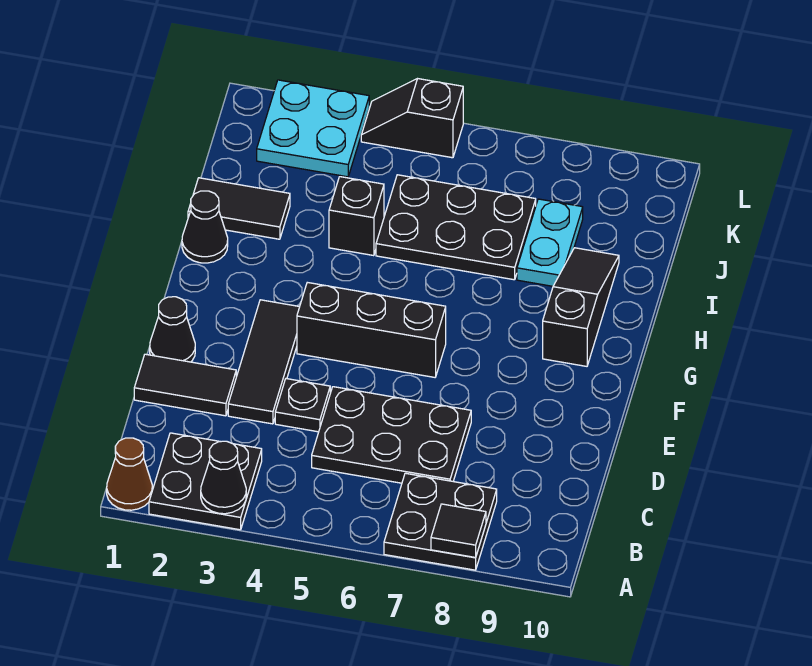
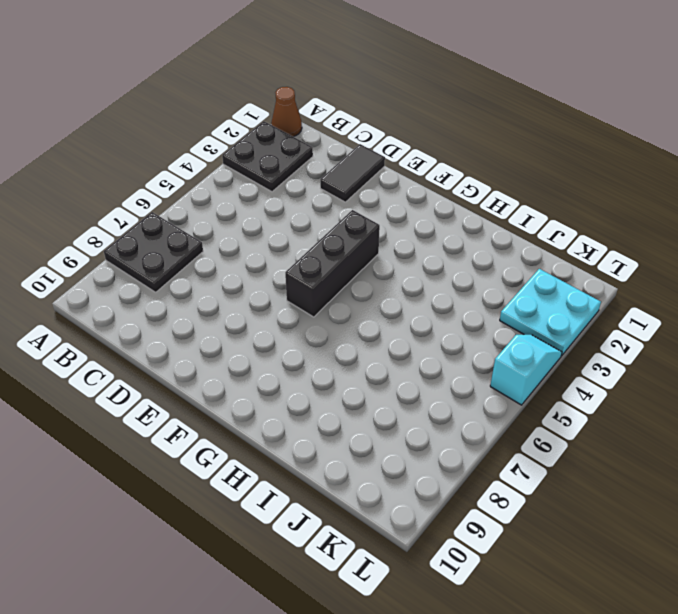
cyan 1x2 slope [490,335,562,405] -> black 1x2 slope [361,79,463,158]
none -> black 2x3 plate [312,387,471,483]
none -> black 1x3 tile [228,300,299,424]
none -> black 1x1 plate [275,379,330,432]

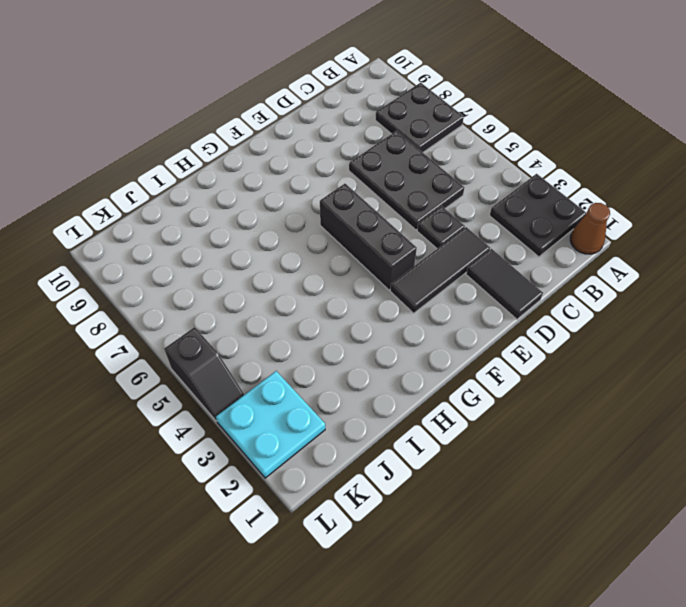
none -> black 1x1 cone [150,297,195,362]
none -> black 1x3 slope [543,248,619,366]
none -> black 1x1 cone [182,191,228,263]

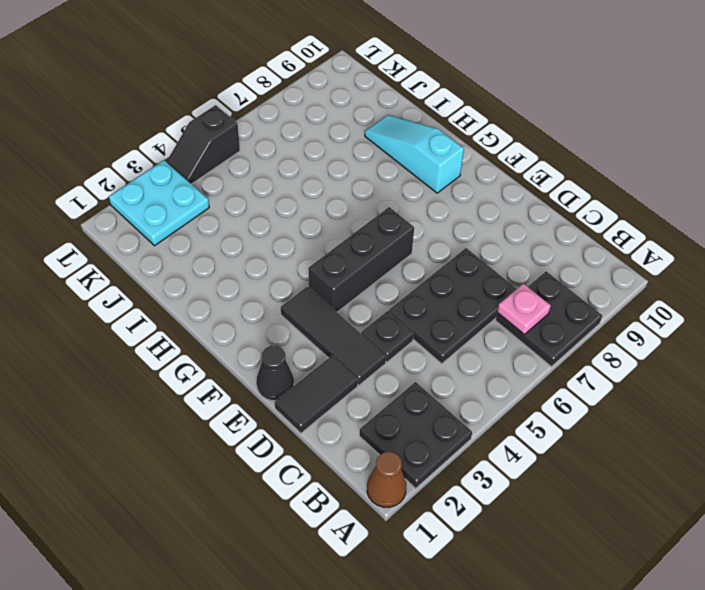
pink 1x1 plate [497,284,551,334] -> none
cyan 1x3 slope [365,115,464,193] -> black 1x3 slope [543,248,619,366]
none -> black 1x1 cone [182,191,228,263]
none -> black 1x2 tile [188,178,290,239]
none -> black 1x1 brick [329,177,384,256]

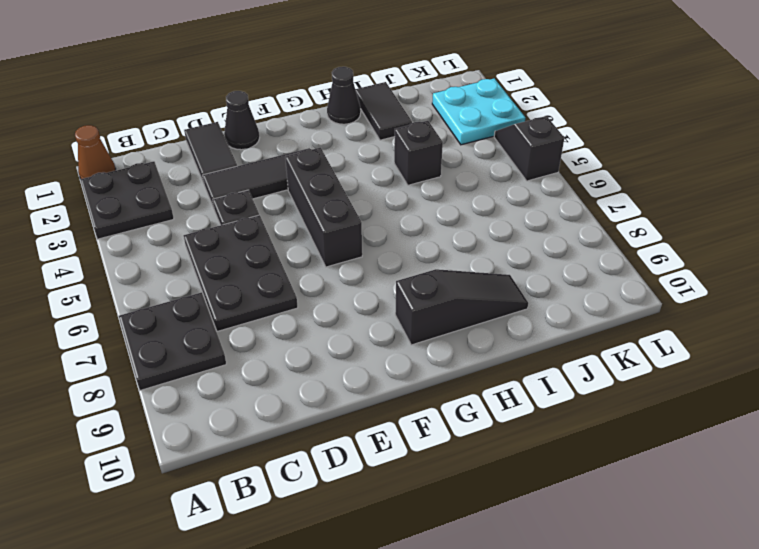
none -> black 2x3 plate [376,175,536,280]
none -> cyan 1x2 plate [517,199,583,286]
none -> black 1x1 cone [201,441,246,514]

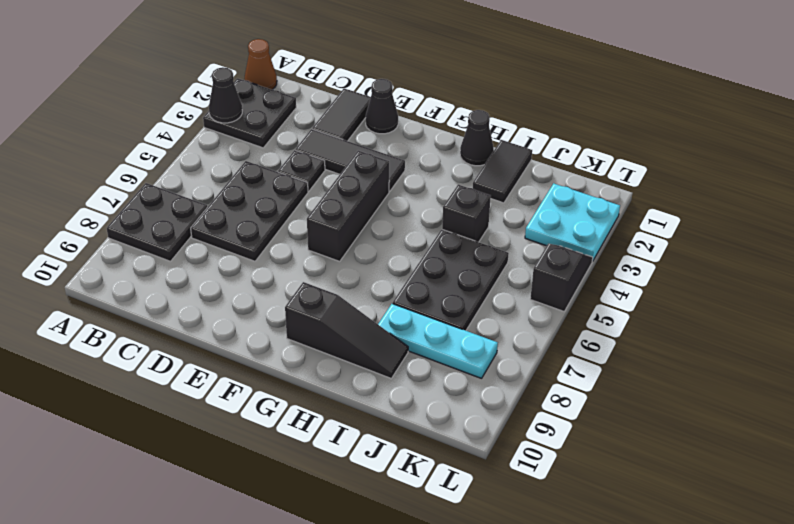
cyan 1x3 plate [378,304,498,378] -> cyan 1x2 plate [517,199,583,286]
none -> black 1x1 tile [431,504,486,557]

